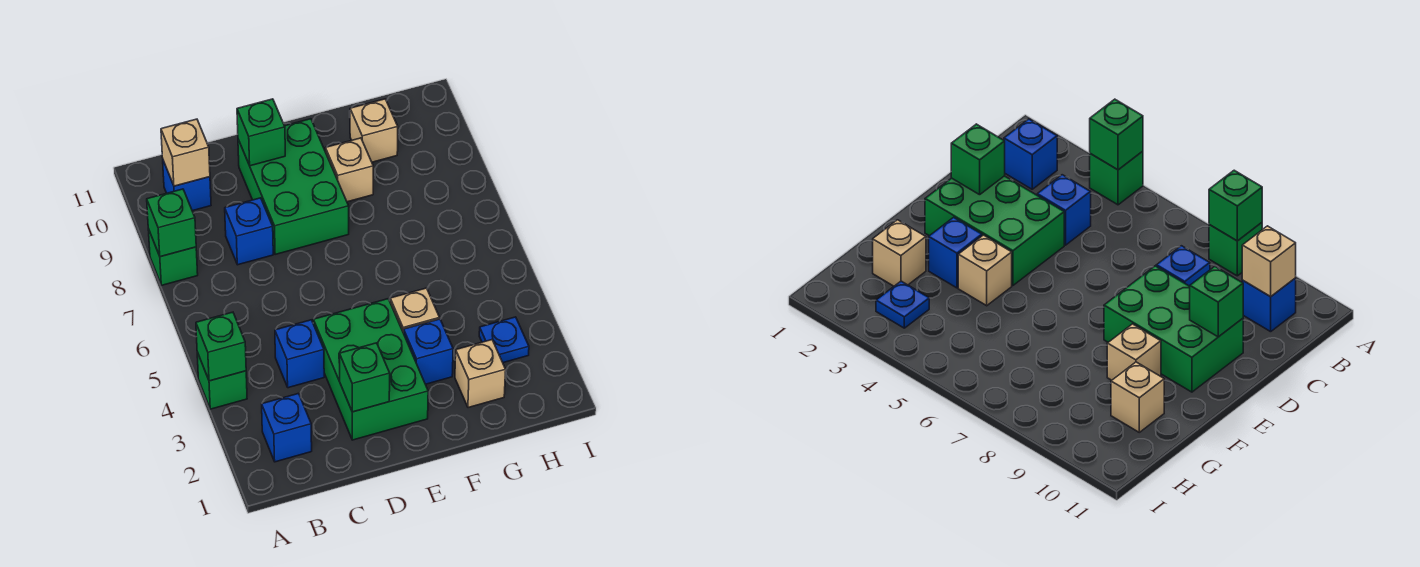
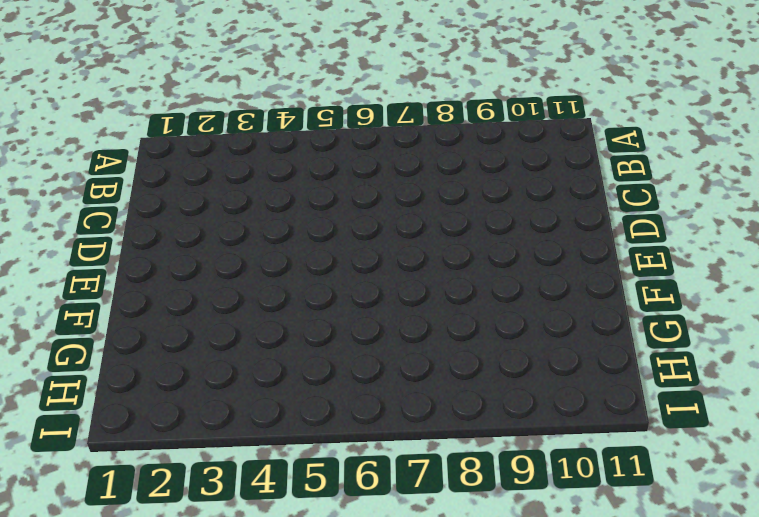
none -> green 1x1 brick [197,352,247,409]
none -> green 1x1 brick [148,229,198,285]
none -> blue 1x1 brick [262,393,312,462]

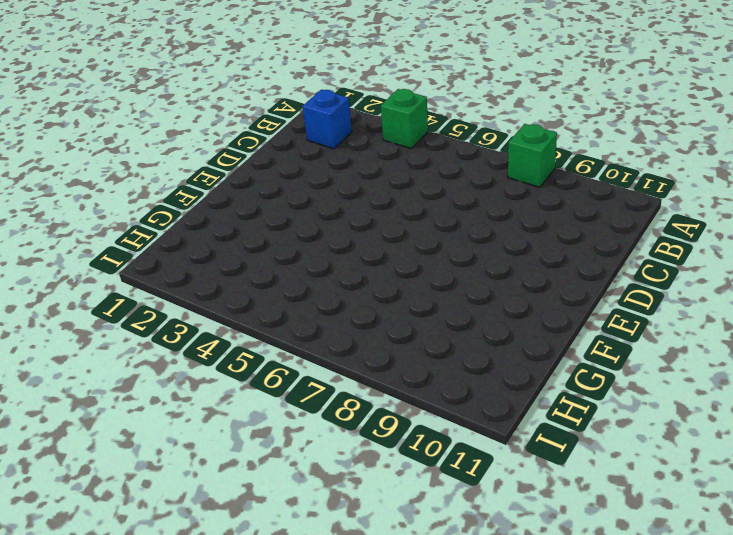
none -> blue 1x1 brick [163,161,211,211]
none -> blue 1x1 brick [275,320,324,388]
none -> blue 1x1 brick [225,198,273,265]

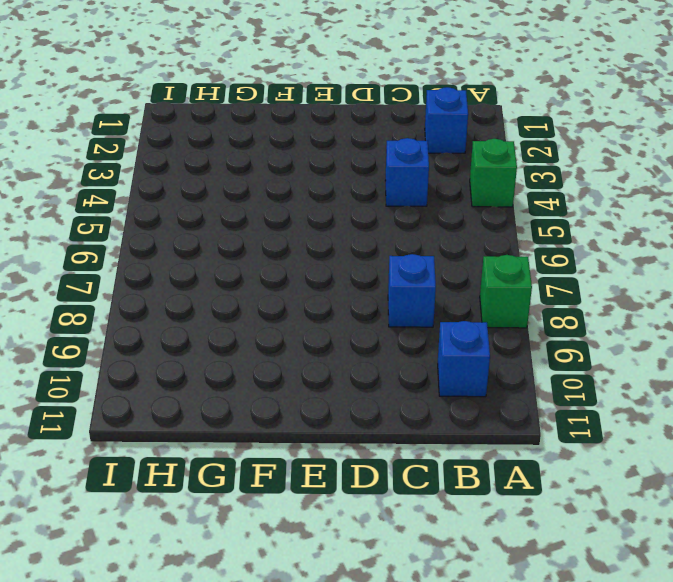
none -> green 2x3 brick [313,299,428,440]
none -> green 2x3 brick [238,119,349,254]
none -> blue 1x1 brick [404,319,453,384]

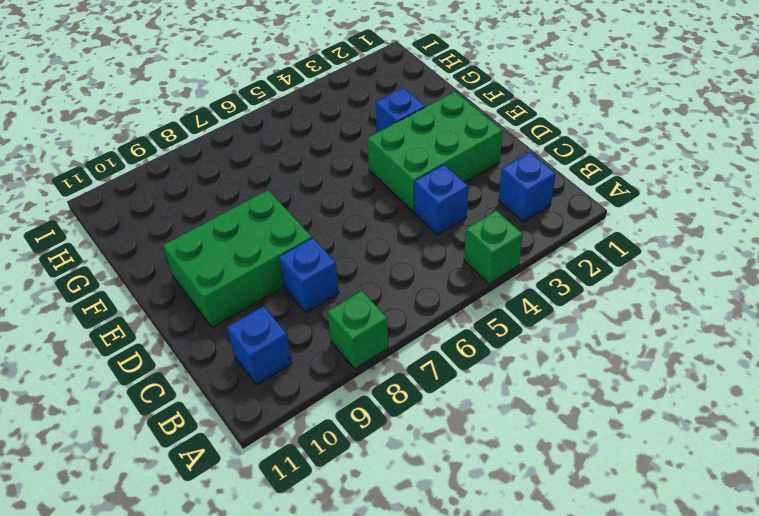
none -> tan 1x1 brick [390,288,440,333]
none -> tan 1x1 brick [325,138,373,202]
none -> tan 1x1 brick [455,340,506,408]

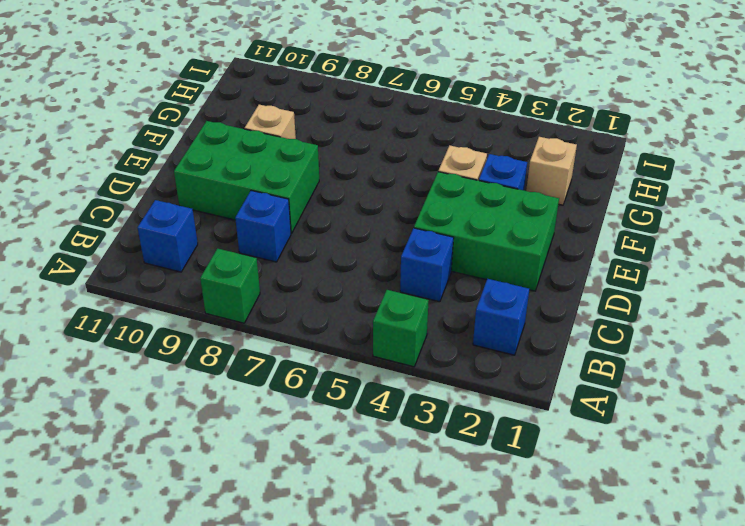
none -> tan 1x1 brick [350,99,398,162]
none -> blue 1x1 plate [479,317,529,363]
none -> green 1x1 brick [196,312,246,381]

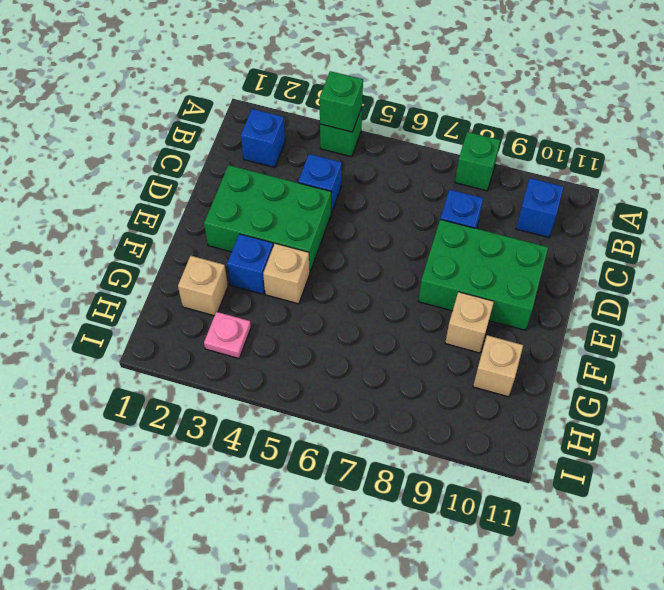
pink 1x1 plate [204,312,251,358] -> blue 1x1 plate [479,317,529,363]
none -> green 1x1 brick [147,189,196,257]
none -> tan 1x1 brick [161,119,210,186]
none -> green 1x1 brick [339,343,390,412]

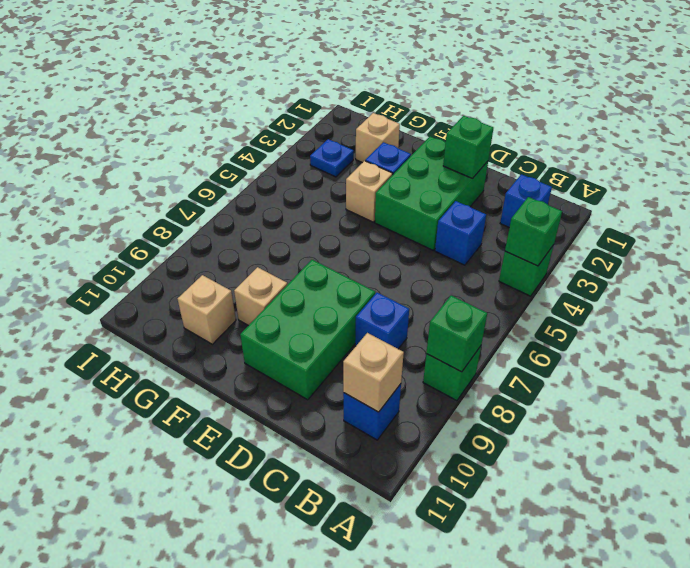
none -> green 1x1 brick [237,99,285,166]

